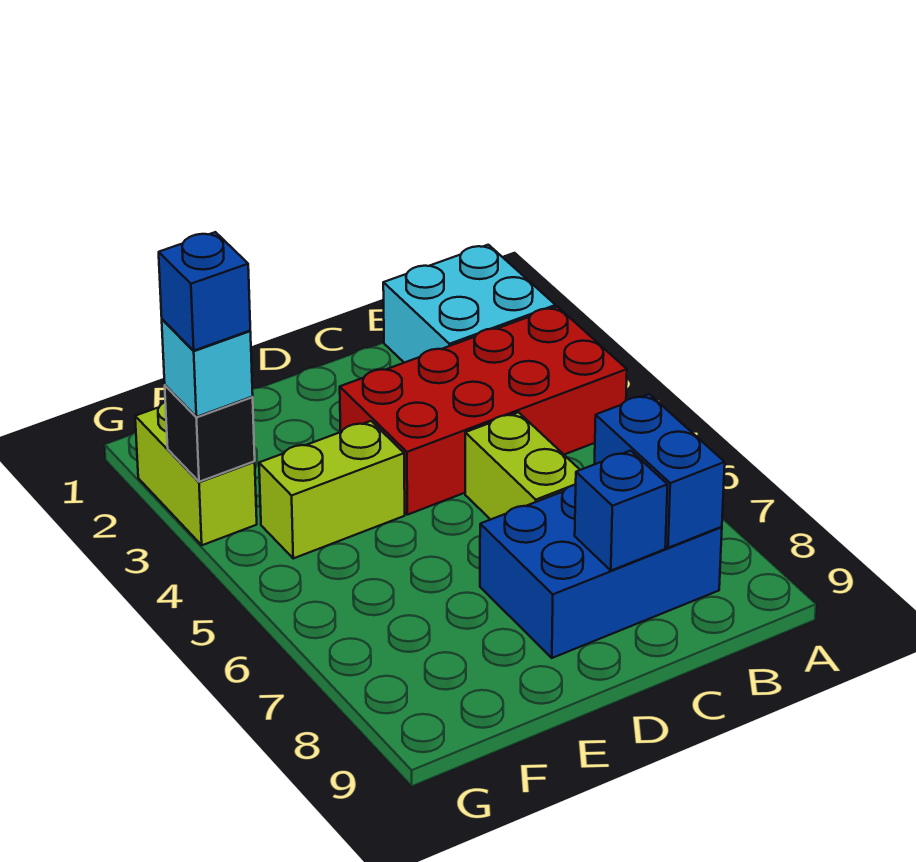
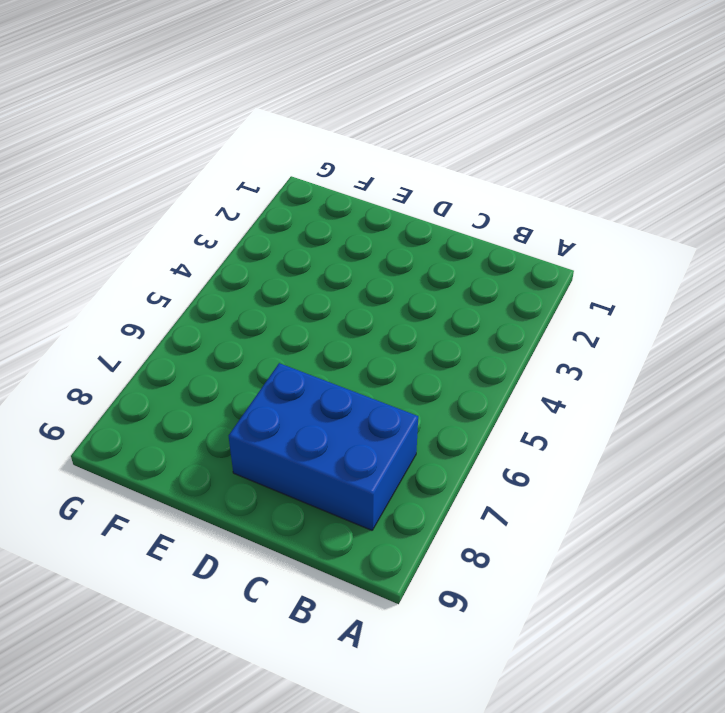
none -> cyan 2x2 brick [383,245,556,363]
none -> red 2x4 brick [340,307,627,515]

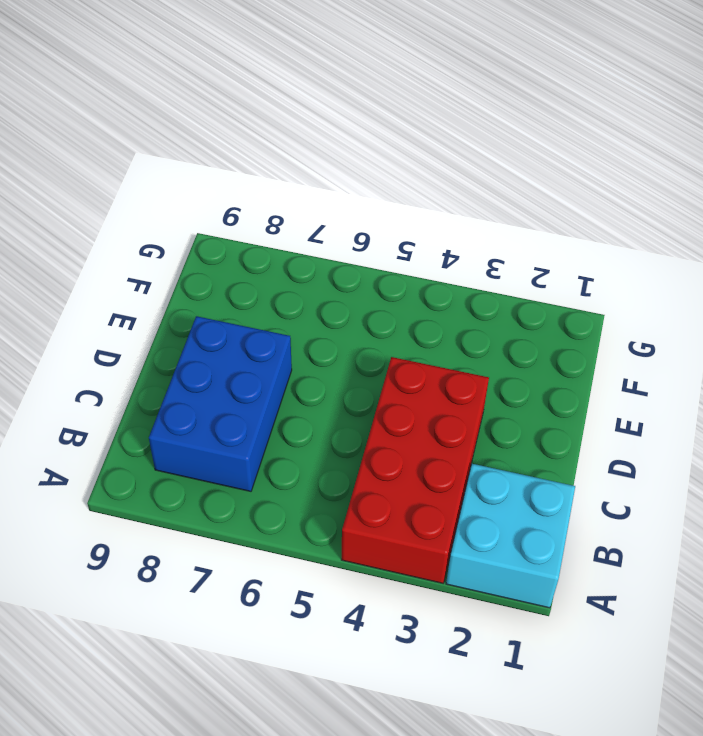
none -> lime 1x2 brick [465,412,580,520]
none -> lime 1x2 brick [259,421,405,558]

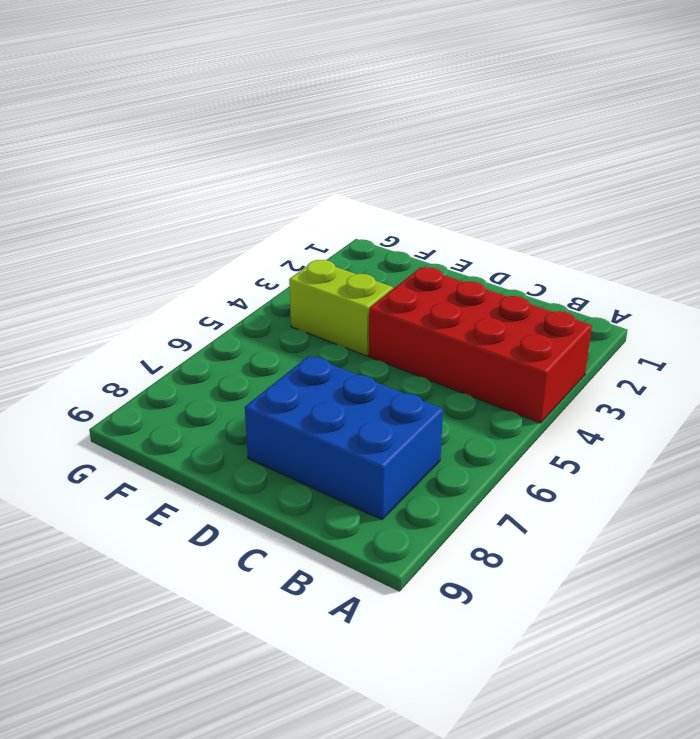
none -> cyan 2x2 brick [383,245,556,363]
none -> lime 1x2 brick [465,412,580,520]

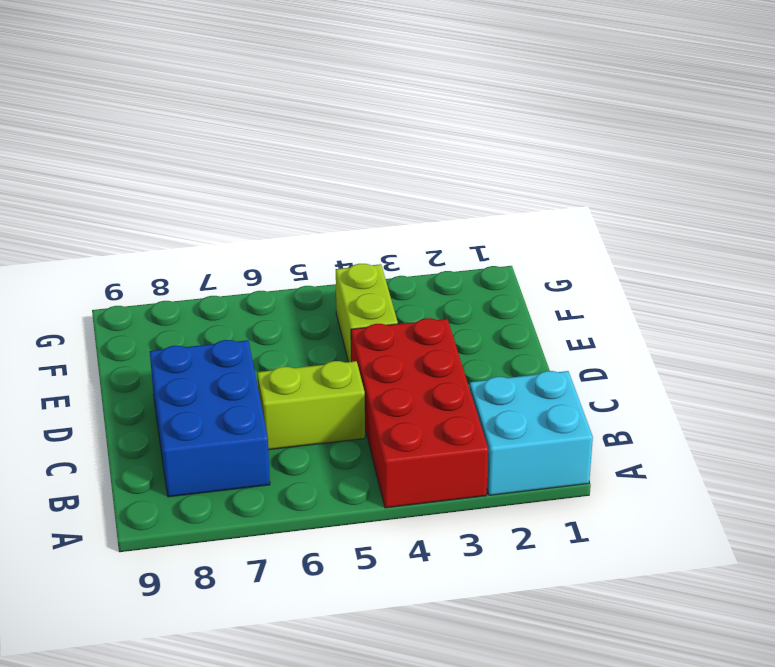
none -> lime 1x2 brick [135,402,257,545]
none -> blue 1x2 brick [595,394,725,548]

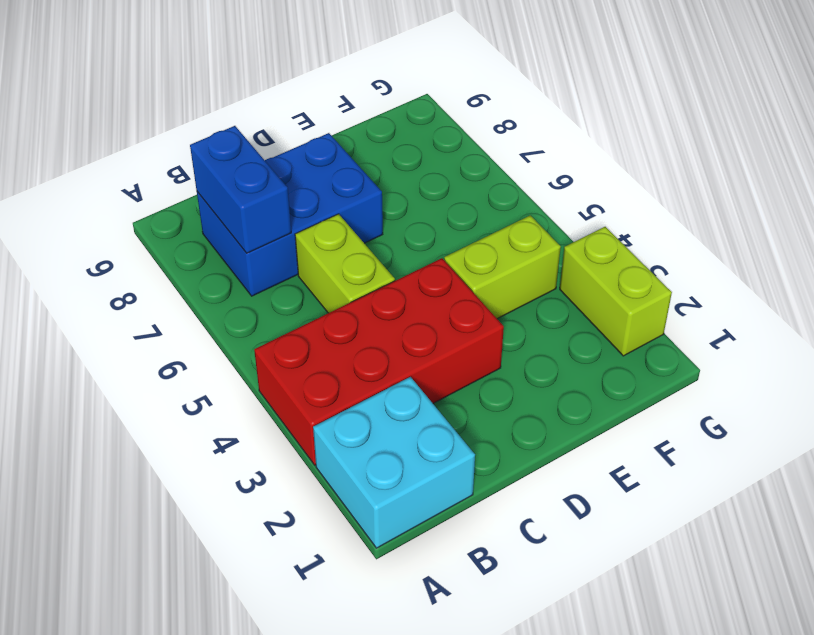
none -> blue 1x1 brick [575,451,668,571]
none -> black 1x1 brick [165,385,255,482]

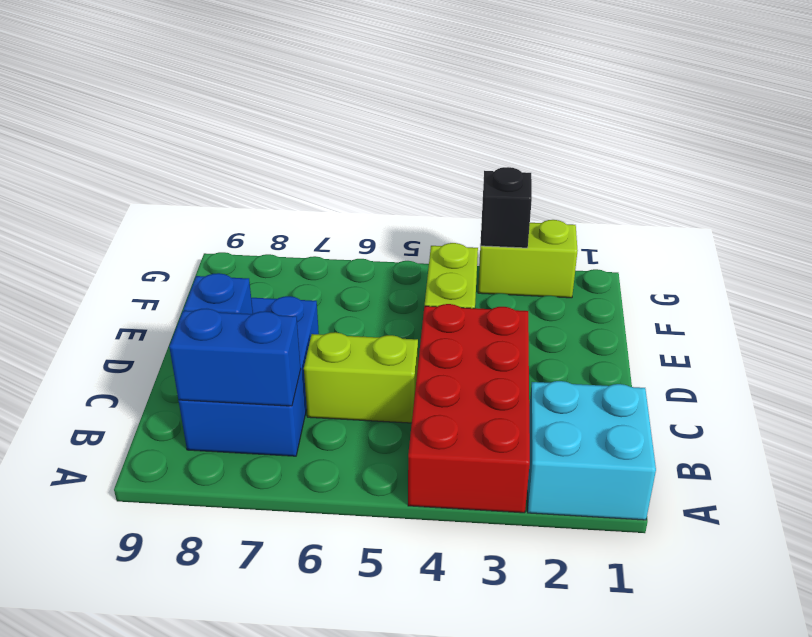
none -> cyan 1x1 brick [162,319,253,417]
none -> blue 1x1 brick [159,232,250,351]

